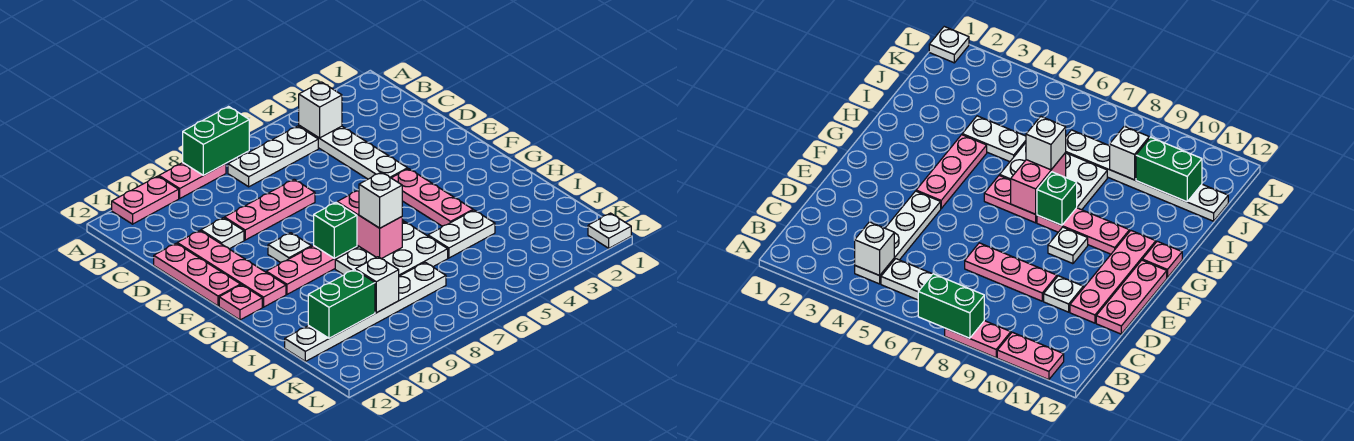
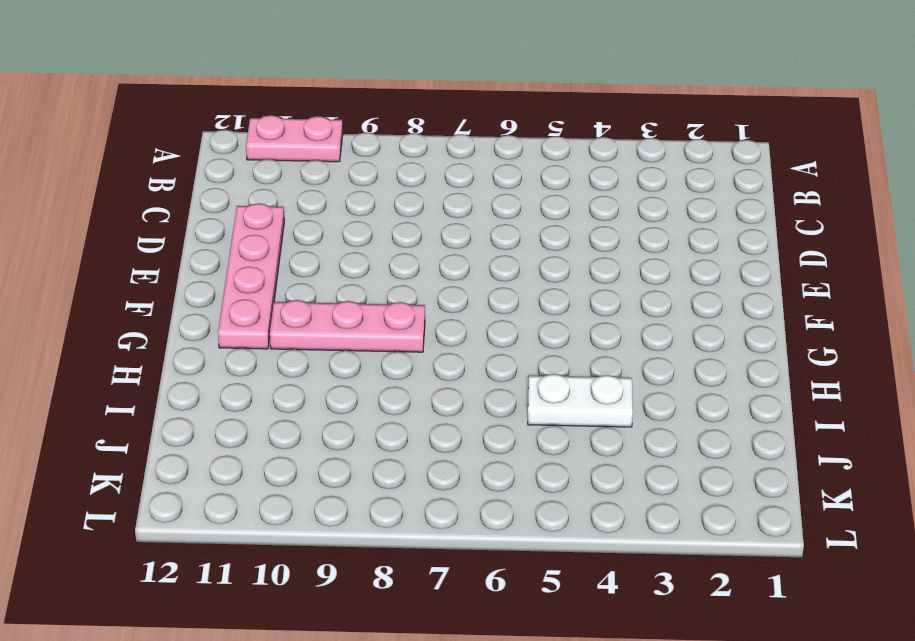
none -> pink 1x2 plate [159,163,226,198]
none -> white 1x4 plate [299,126,408,179]
none -> white 1x3 plate [228,126,318,187]

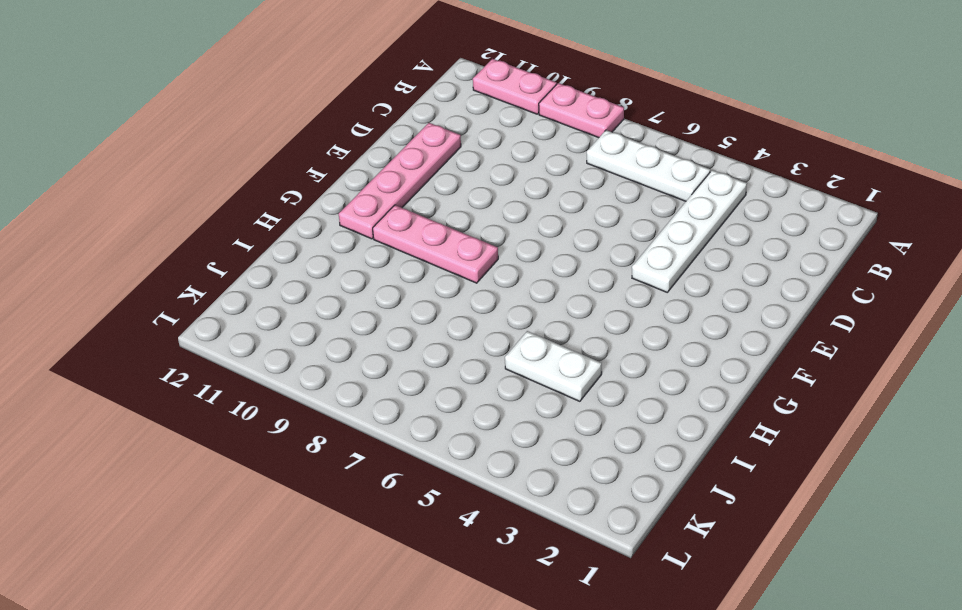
none -> pink 1x3 plate [224,179,315,240]
none -> white 1x1 plate [201,218,244,249]
none -> pink 1x3 plate [154,243,241,306]

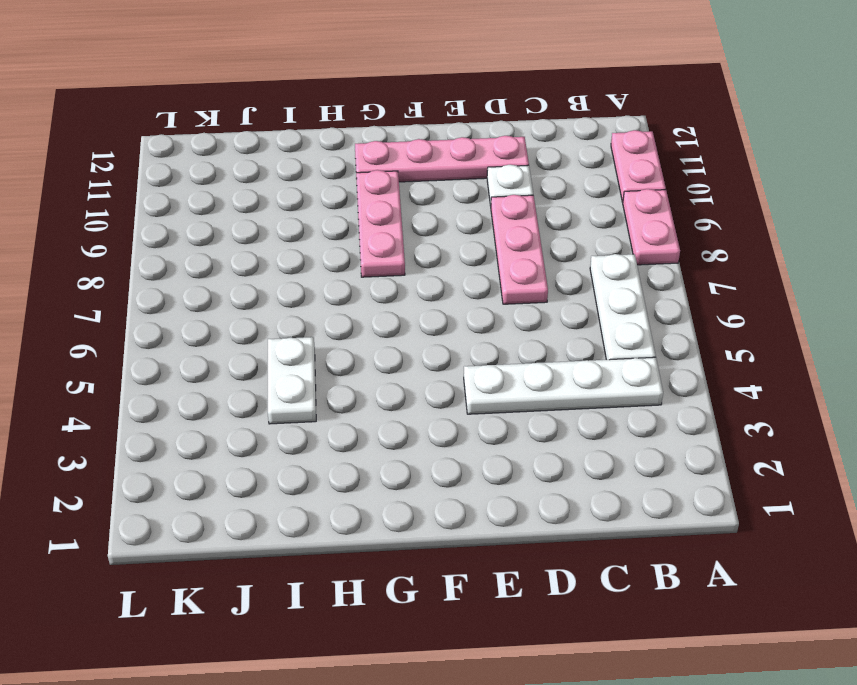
none -> pink 1x3 plate [154,243,241,306]
none -> pink 1x3 plate [392,169,473,226]
none -> white 1x1 plate [268,233,311,263]

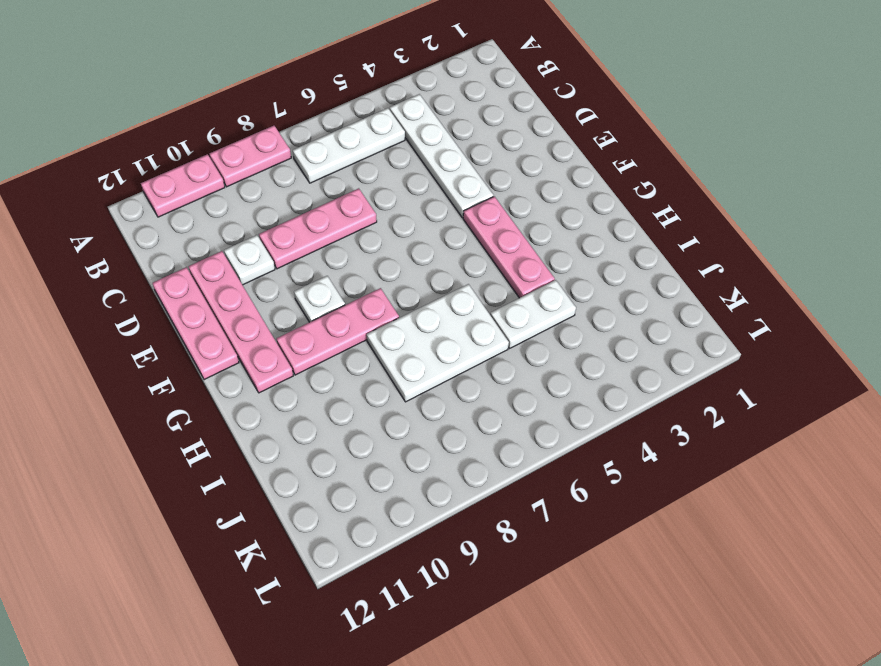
none -> pink 1x2 plate [984,175,1037,223]
none -> pink 1x1 plate [219,285,262,320]
none -> white 1x6 plate [285,262,446,361]

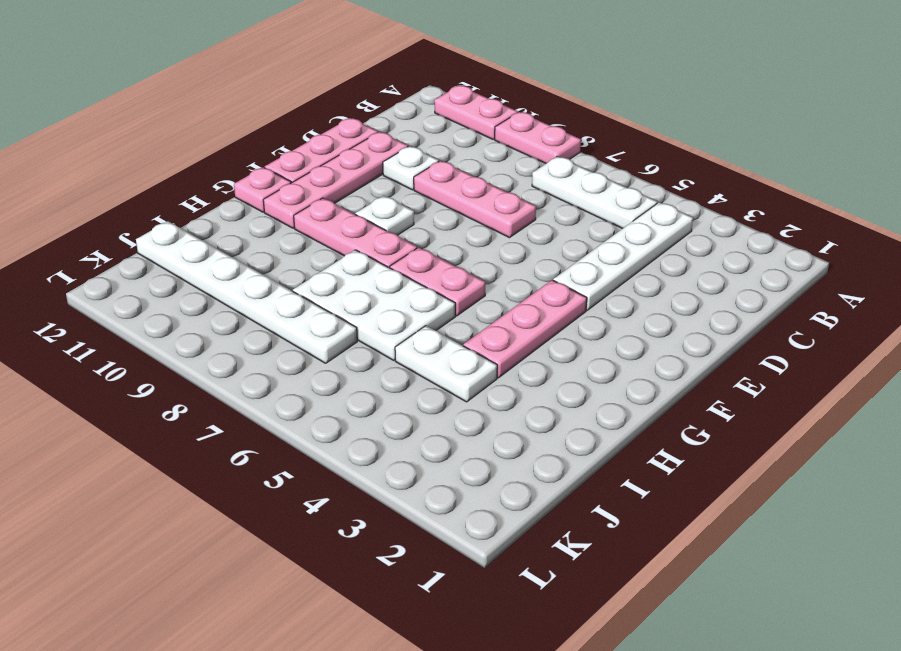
none -> white 1x1 plate [588,213,631,248]
none -> green 1x2 brick [183,107,249,175]
none -> white 1x1 brick [299,82,342,138]

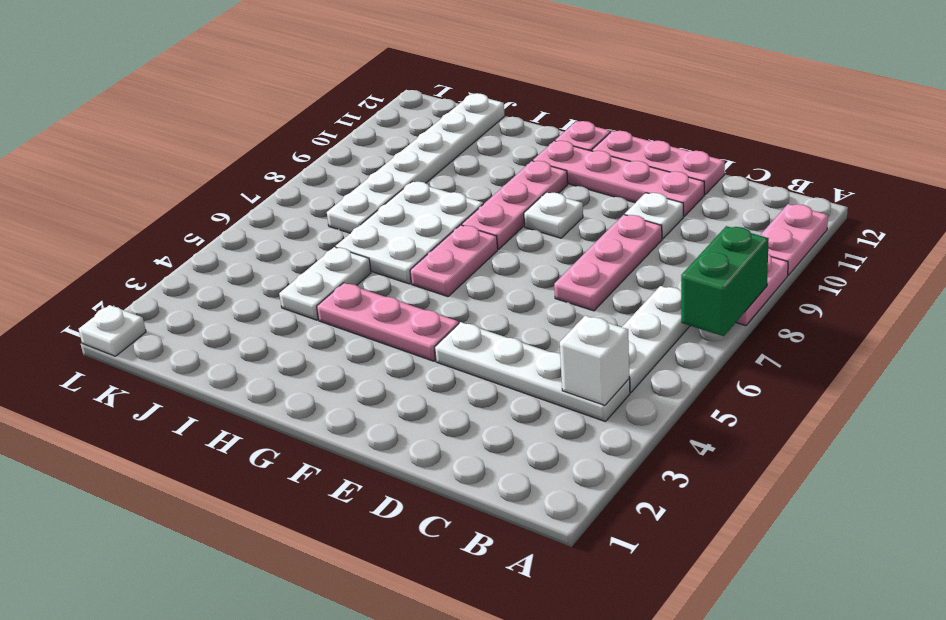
none -> pink 1x2 brick [337,190,402,259]
none -> green 1x1 brick [314,202,357,258]
none -> white 1x1 brick [355,257,399,313]

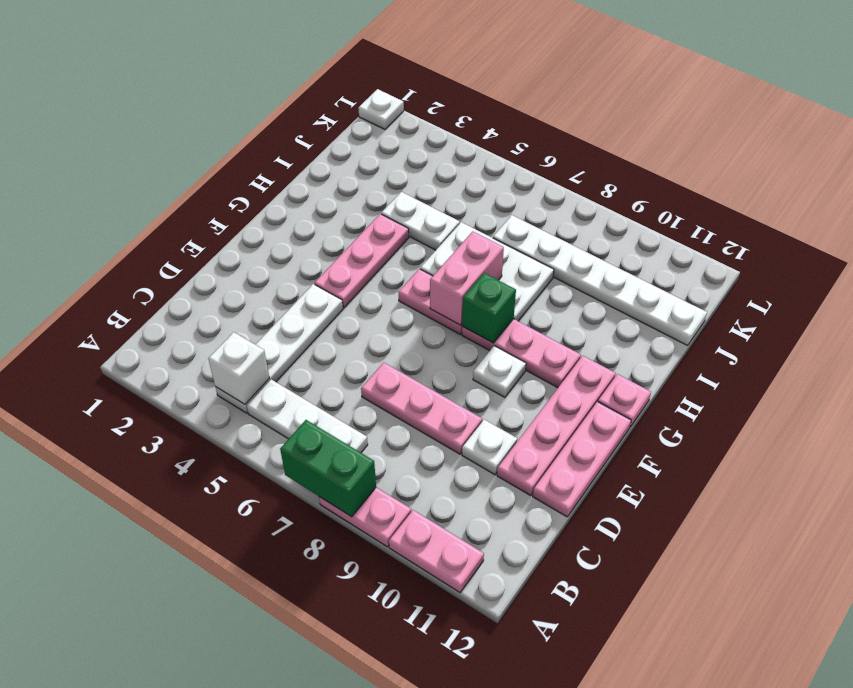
none -> white 1x1 brick [355,257,399,313]
none -> green 1x2 brick [308,269,375,338]
none -> white 1x1 brick [359,172,402,228]

